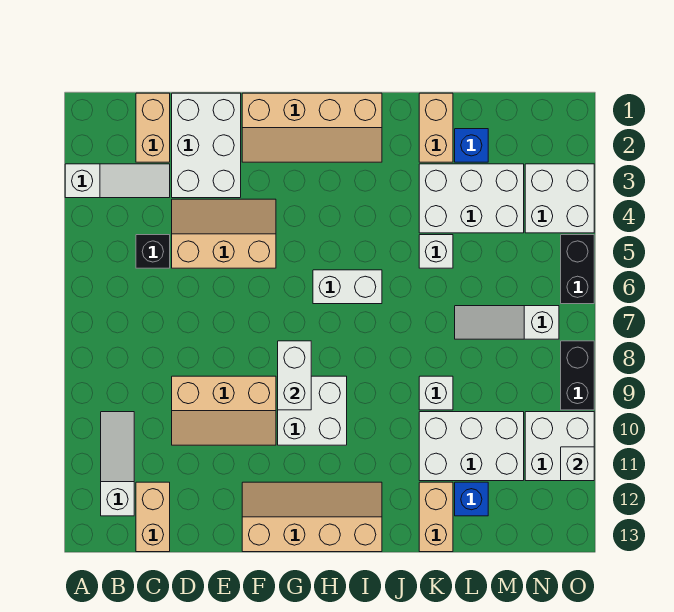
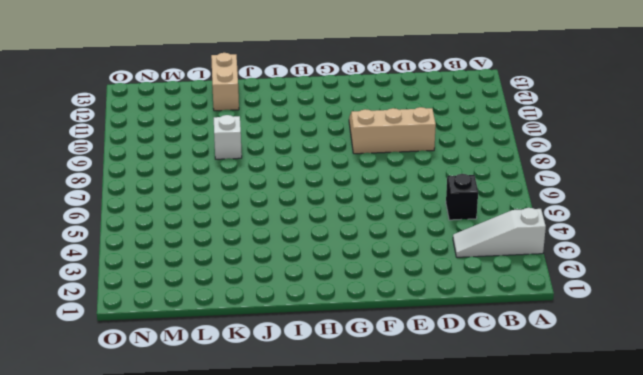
none -> white 1x3 slope [101,412,134,516]
none -> tan 1x2 brick [136,93,170,162]
none -> tan 1x2 brick [136,482,170,552]

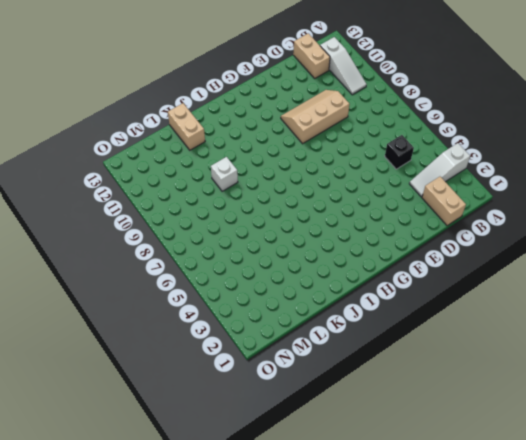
none -> white 2x3 brick [172,93,241,198]
none -> tan 2x3 slope [172,199,276,268]
none -> tan 2x4 slope [242,93,382,162]

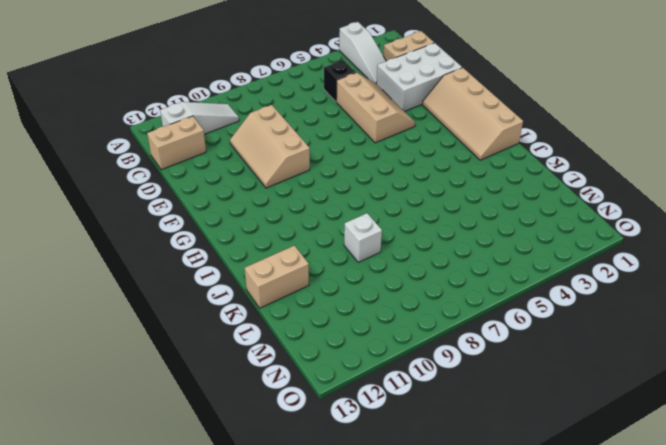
none -> tan 2x4 slope [242,482,382,552]
none -> white 2x2 brick [278,376,347,445]
none -> white 1x2 brick [313,270,382,304]

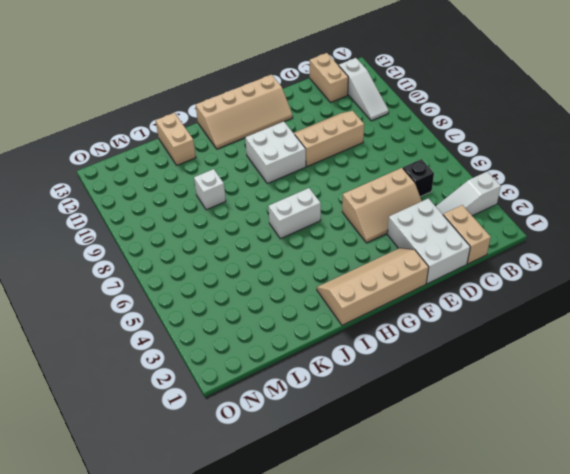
none -> tan 1x2 brick [419,93,453,162]
none -> white 2x3 brick [419,164,524,233]
none -> white 1x1 brick [419,235,453,268]

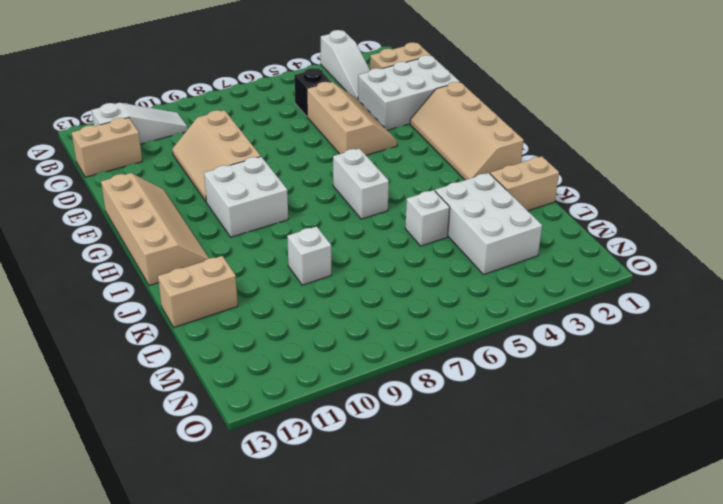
none -> white 2x3 brick [419,412,524,481]
none -> blue 1x1 brick [455,129,488,162]
none -> white 1x3 slope [455,306,559,339]

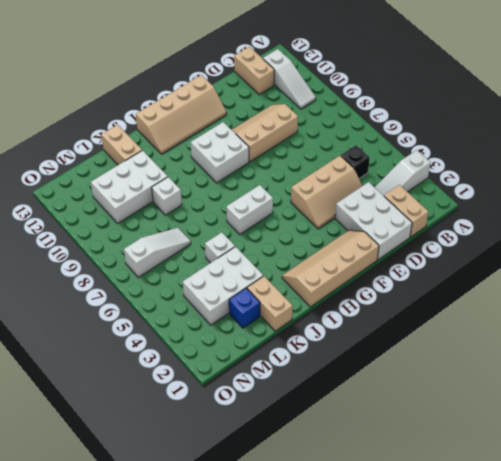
none -> blue 1x1 brick [455,482,488,516]
none -> white 2x2 brick [525,164,594,233]
none -> white 2x2 brick [525,412,594,481]

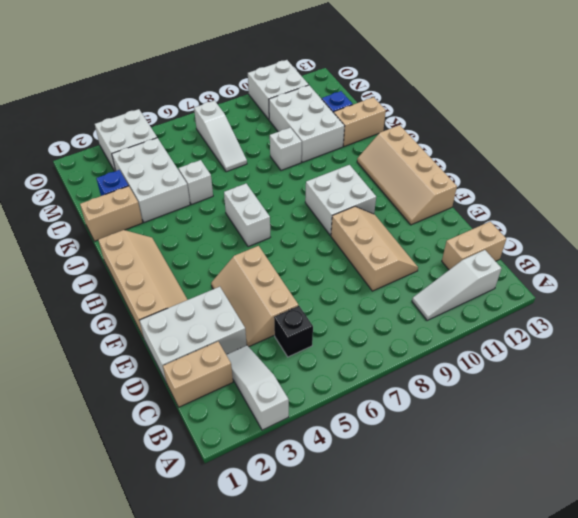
none -> black 1x2 brick [561,235,594,304]
none -> black 1x2 brick [561,341,594,410]
none -> white 1x2 brick [278,341,311,410]

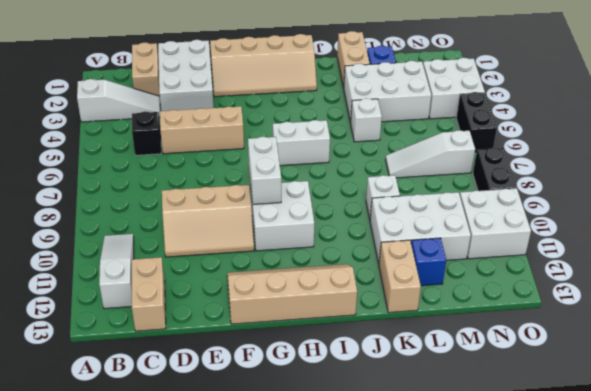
none -> white 1x1 brick [561,447,594,481]

